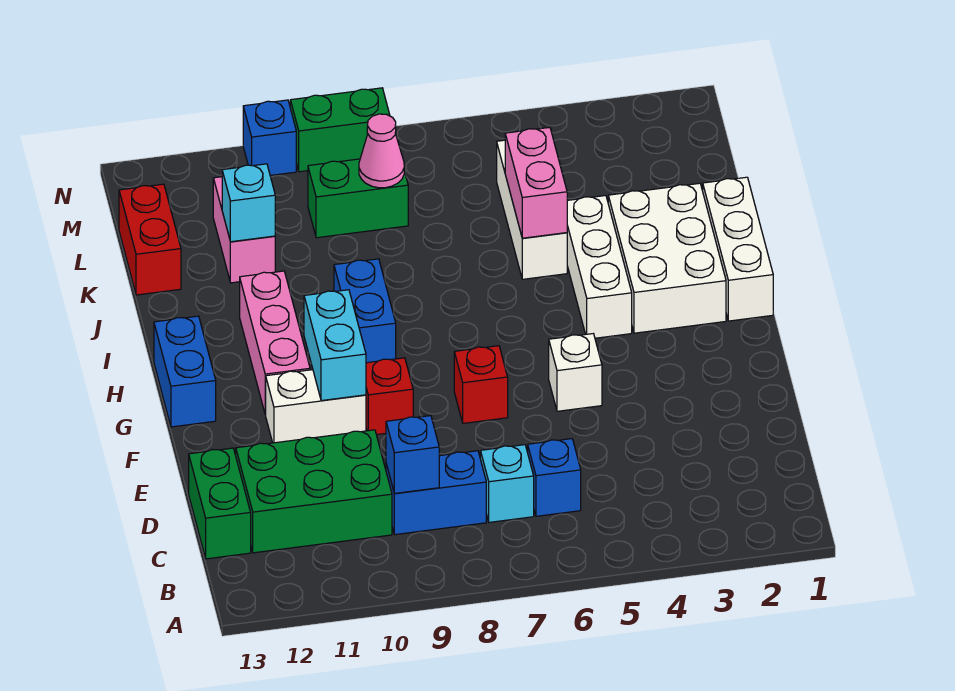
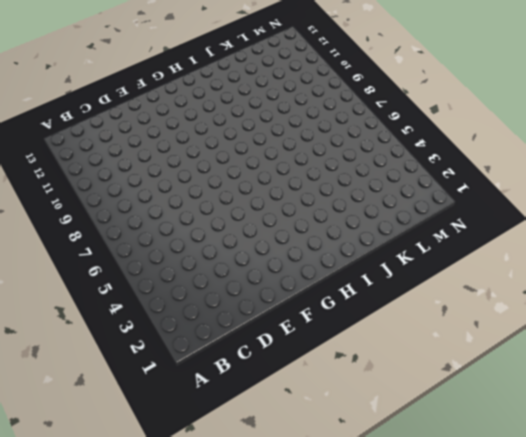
none -> blue 1x1 brick [528,439,581,516]
none -> cyan 1x1 brick [480,445,534,522]
none -> blue 1x2 brick [386,451,486,535]

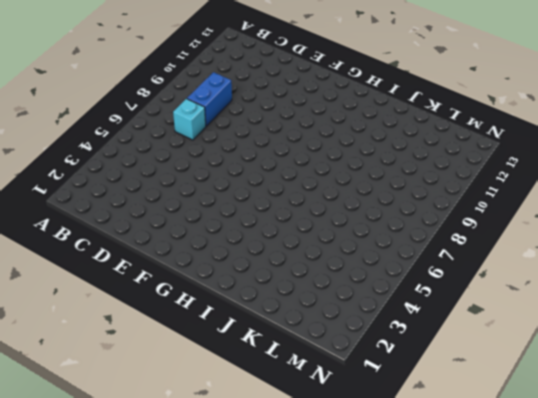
none -> blue 1x1 brick [528,439,581,516]
none -> green 2x3 brick [236,430,392,553]
none -> green 1x2 brick [189,448,251,559]

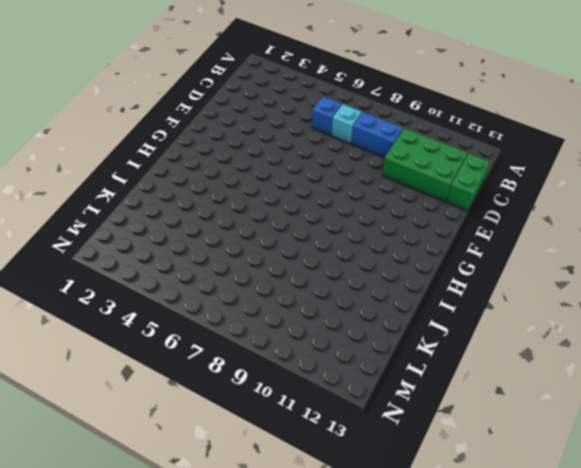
none -> white 1x1 brick [549,334,602,411]
none -> red 1x1 brick [454,346,508,423]
none -> red 1x1 brick [366,358,413,435]

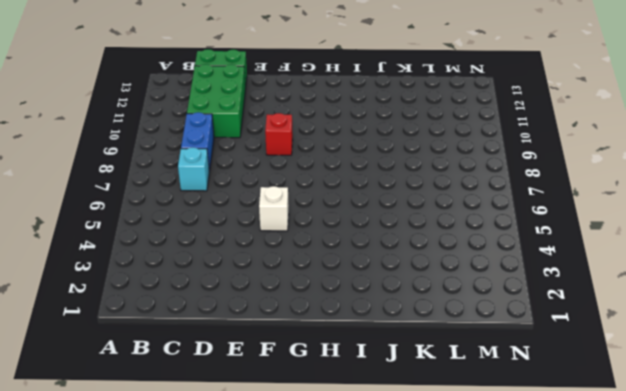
none -> blue 1x1 brick [528,439,581,516]
none -> red 1x1 brick [454,346,508,423]
none -> white 1x2 brick [266,370,366,443]

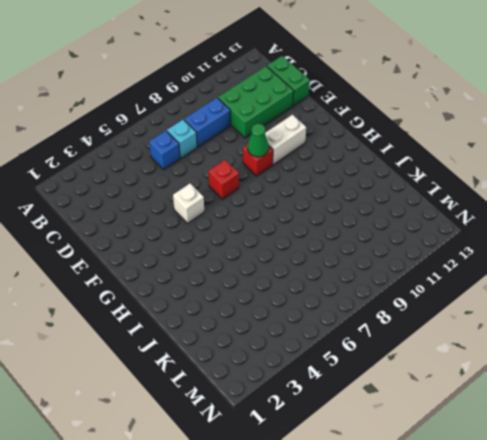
green 1x1 cone [248,124,269,157] -> none
none -> pink 1x3 brick [240,271,310,415]
none -> blue 1x2 brick [154,316,216,427]
none -> white 1x3 brick [703,177,773,321]

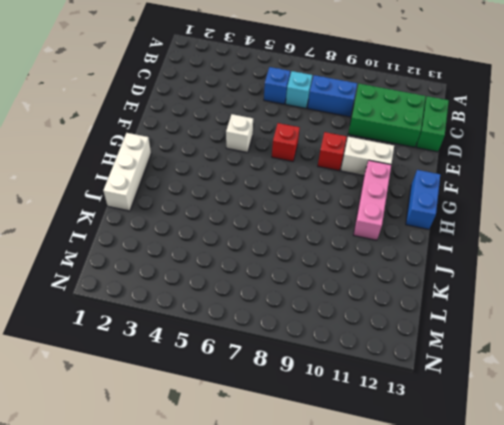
none -> white 2x3 brick [608,183,726,333]
none -> white 1x3 brick [567,196,632,338]
none -> blue 1x2 brick [334,259,396,363]

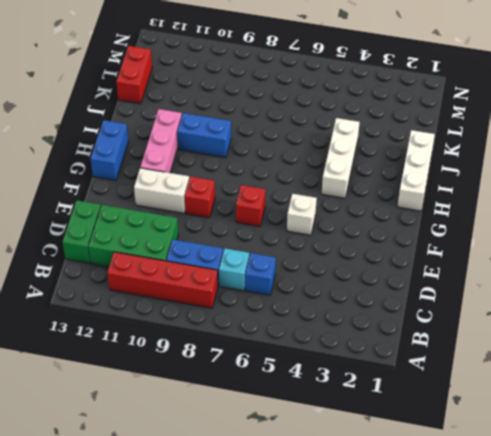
red 1x4 brick [107,252,218,308] -> none
blue 1x2 brick [177,113,231,158] -> blue 1x2 brick turned to [334,259,396,363]
none -> white 2x3 brick [608,183,726,333]
none -> white 1x3 brick [497,140,567,279]
none -> pink 1x2 brick [213,177,275,283]

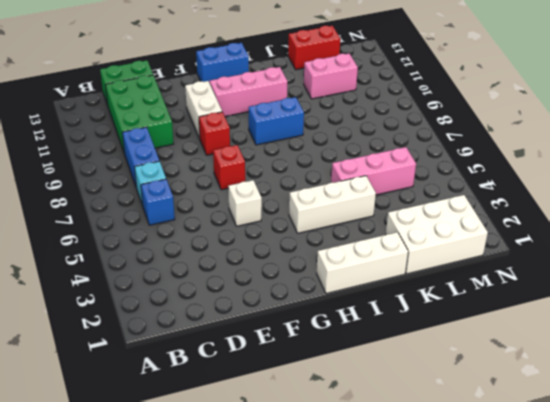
pink 1x3 brick [331,147,416,195] -> white 1x3 brick [497,140,567,279]
white 2x3 brick [386,195,488,274] -> white 2x3 brick moved to [608,183,726,333]
none -> green 1x2 brick [308,159,408,238]
none -> green 1x2 brick [290,88,390,172]
none -> blue 1x1 brick [243,100,296,175]

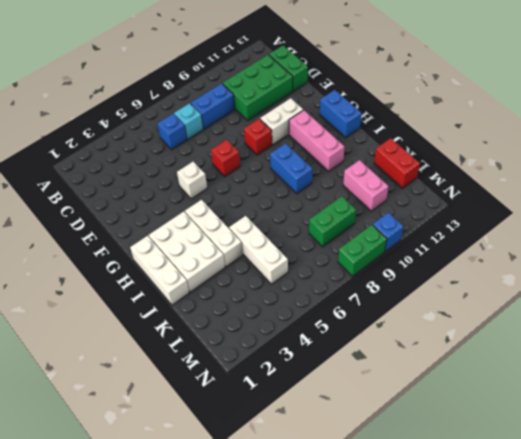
none -> blue 1x1 brick [386,416,439,493]
none -> cyan 1x2 brick [304,290,366,401]
none -> pink 1x2 brick [505,127,567,238]

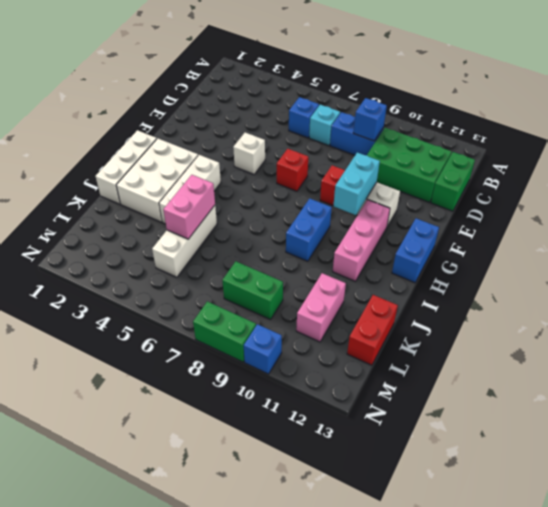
none -> cyan 1x1 brick [222,164,275,242]
none -> pink 1x1 cone [359,114,404,188]

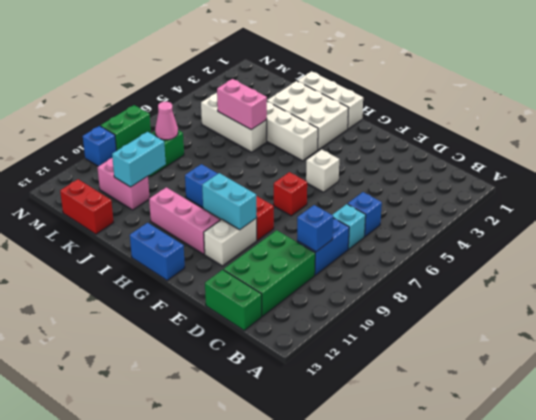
cyan 1x2 brick [112,132,166,187] -> cyan 1x1 brick [222,164,275,242]

